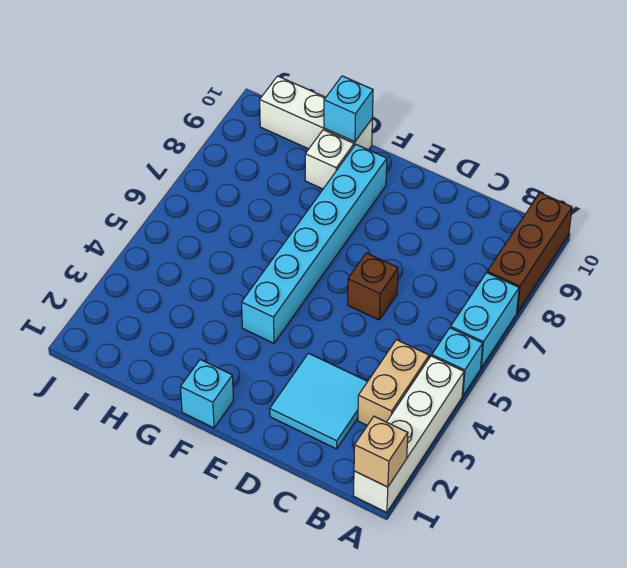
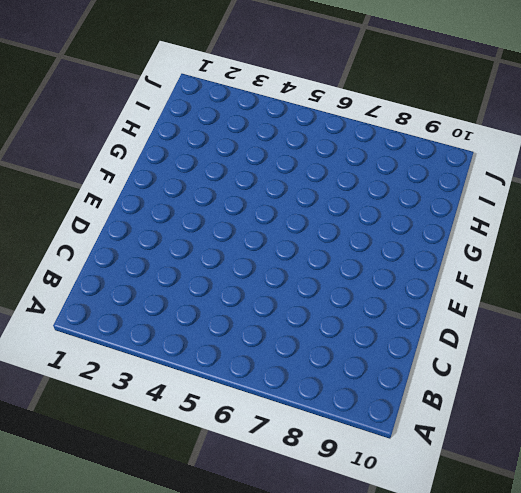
none -> white 1x4 brick [353,356,464,512]
none -> cyan 1x1 brick [432,328,483,396]
none -> cyan 1x2 brick [450,273,519,367]

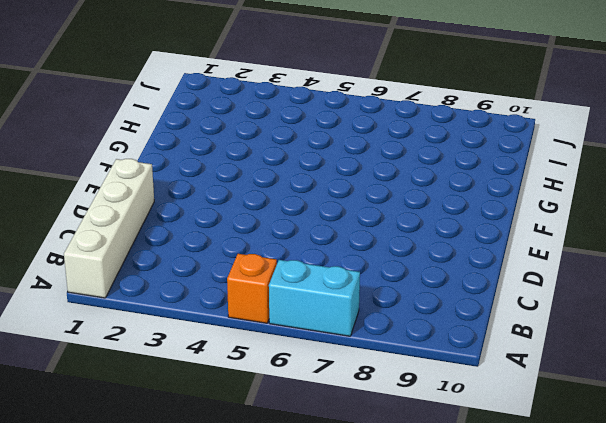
white 1x4 brick [64,159,154,298] -> white 1x4 brick turned to [353,356,464,512]
orange 1x1 brick [227,254,277,323] -> cyan 1x1 brick [432,328,483,396]
none -> brown 1x3 brick [487,193,572,312]
none -> tan 1x2 brick [358,340,429,425]
none -> cyan 2x2 tile [270,353,368,449]

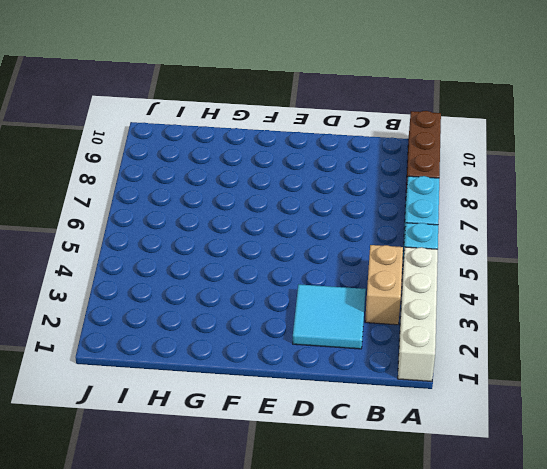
none -> brown 1x1 brick [348,253,398,320]
none -> cyan 1x1 brick [180,360,233,428]
none -> cyan 1x6 brick [242,145,387,343]

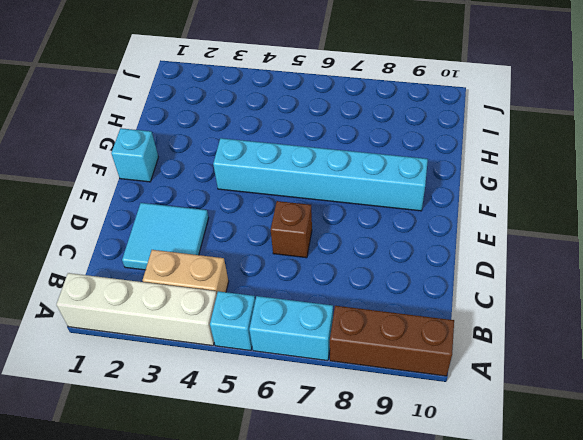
none -> white 1x1 brick [305,130,354,189]
none -> white 1x3 brick [260,76,372,150]
none -> tan 1x1 brick [354,416,408,487]

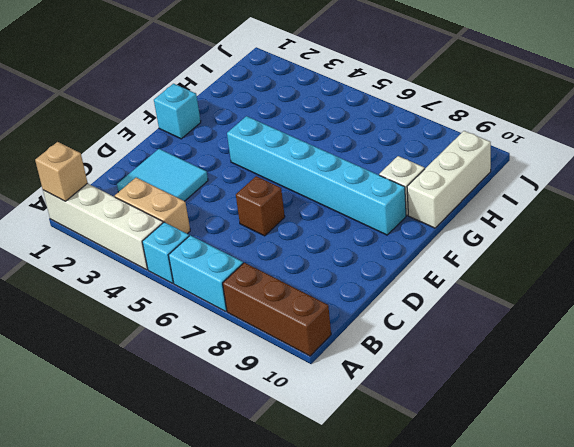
none -> cyan 1x1 brick [324,76,373,142]

